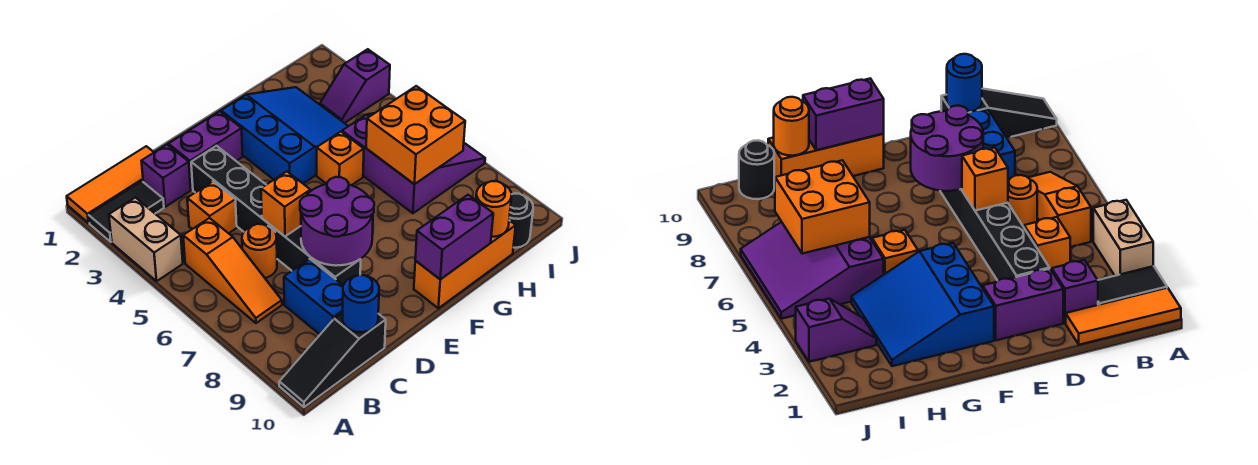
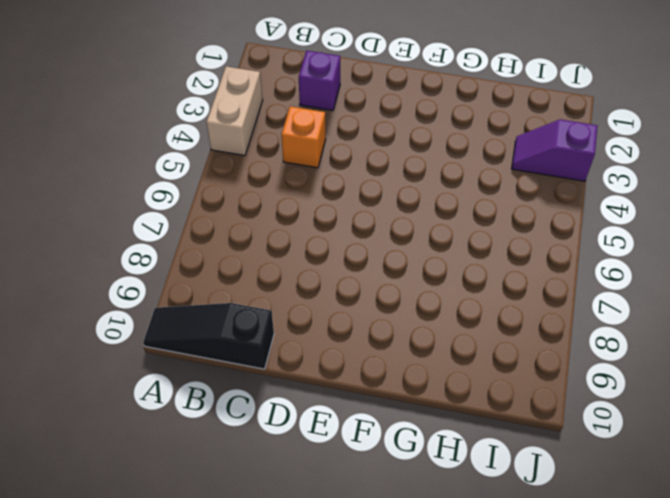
none -> orange 1x3 tile [67,146,154,223]
none -> black 1x2 tile [89,181,164,242]
none -> orange 1x3 slope [183,218,282,323]

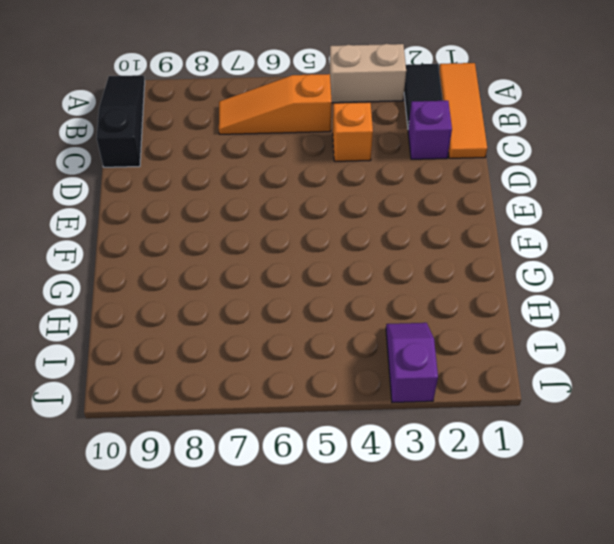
none -> orange 1x1 round brick [242,224,277,278]
none -> blue 1x2 brick [284,259,343,334]
none -> purple 1x2 brick [168,111,243,190]

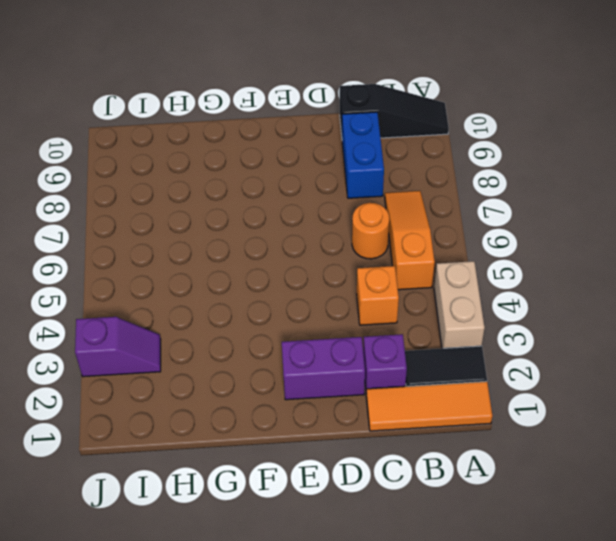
none -> black 1x6 brick [191,146,361,285]
none -> blue 3x3 slope [221,87,348,184]
none -> orange 1x3 brick [414,220,516,308]

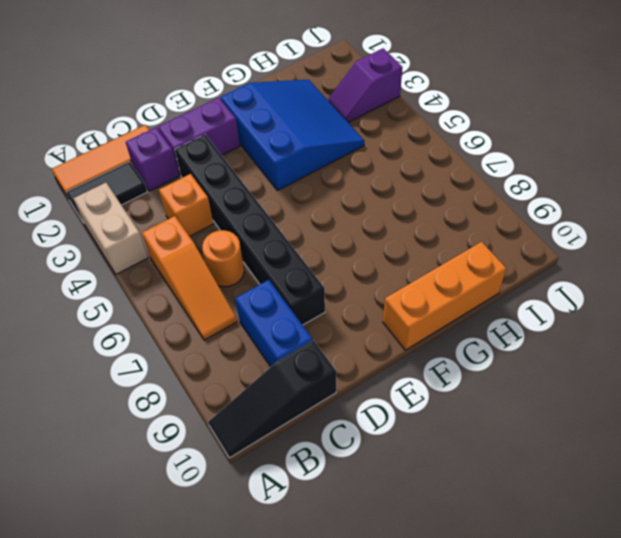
none -> orange 1x1 brick [317,132,364,185]
none -> purple 3x3 slope [342,113,485,213]
none -> black 1x1 round brick [509,194,533,248]

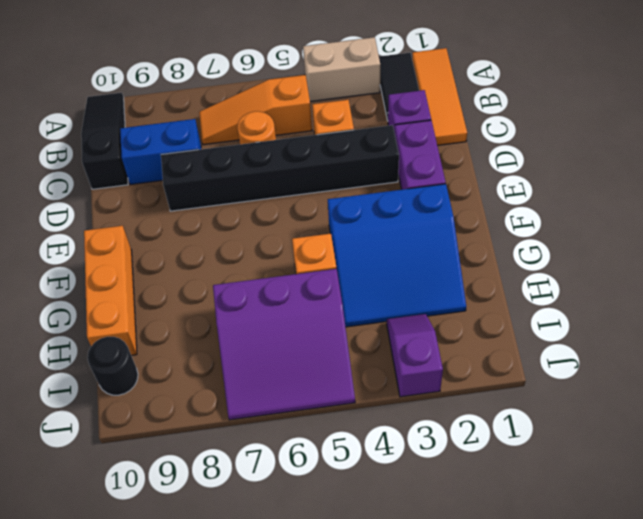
none -> blue 1x1 round brick [342,275,379,332]
none -> orange 1x1 brick [261,171,311,236]
none -> purple 2x2 round brick [300,177,374,266]

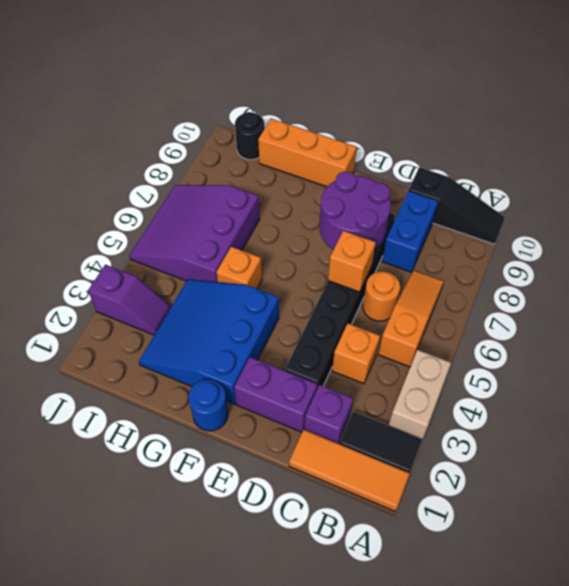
blue 1x1 round brick [189,380,228,431] -> blue 1x1 round brick moved to [342,275,379,332]
none -> purple 1x2 brick [415,195,493,279]
none -> orange 2x2 brick [366,86,465,184]
none -> orange 1x1 round brick [476,181,512,237]

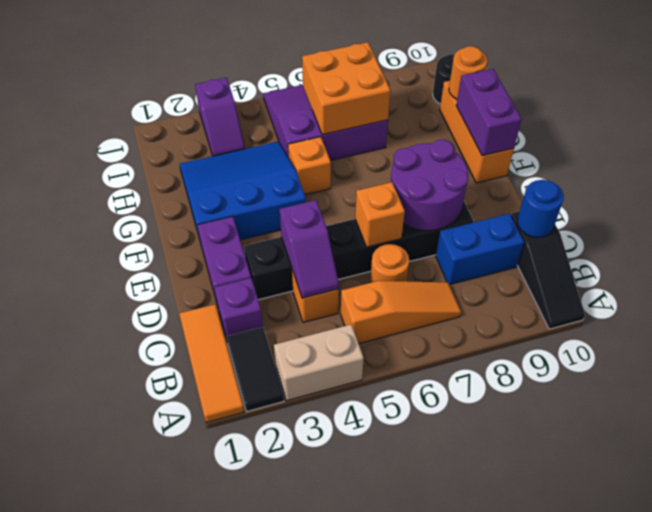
purple 1x2 slope [280,200,339,298] -> none

